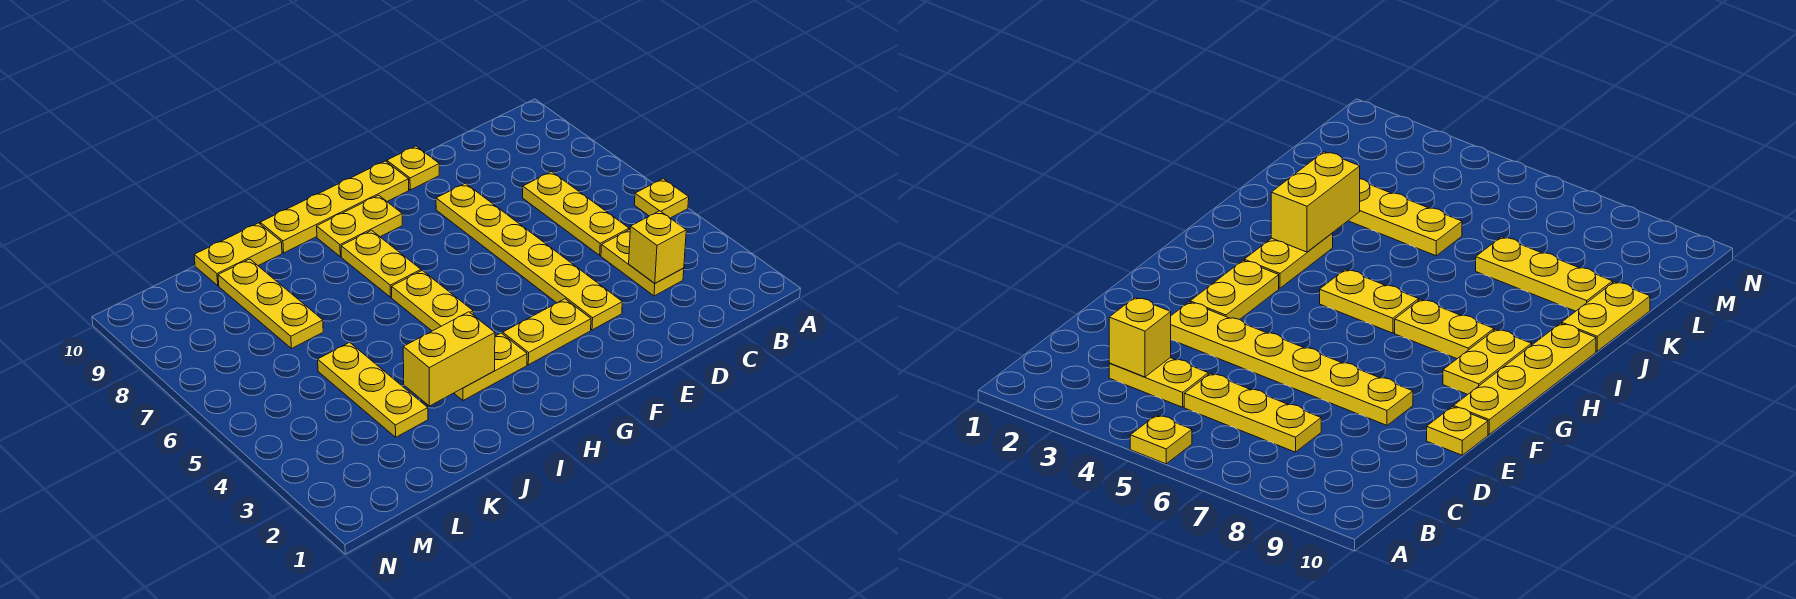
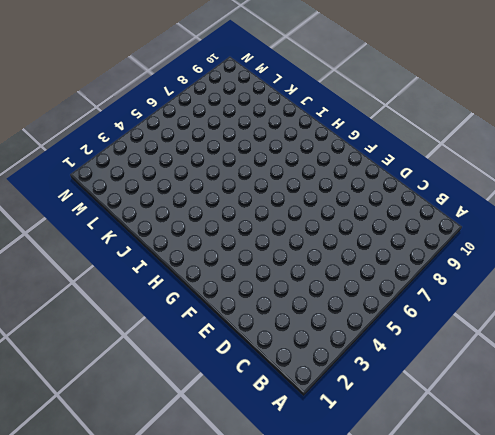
none -> yellow 1x1 plate [634,179,689,218]
none -> yellow 1x2 plate [601,230,684,296]
none -> yellow 1x3 plate [523,172,629,255]

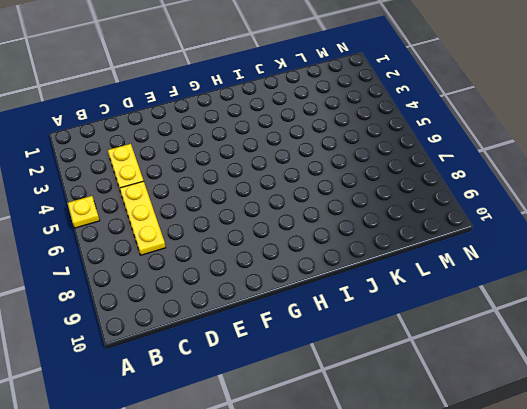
none -> yellow 1x6 plate [436,183,622,330]
none -> yellow 1x1 plate [387,146,439,190]
none -> yellow 1x2 plate [503,299,591,365]

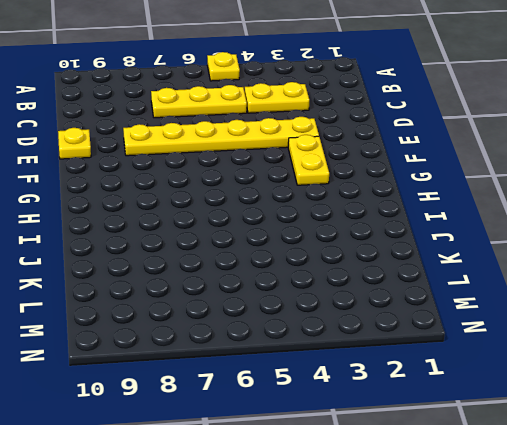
none -> yellow 1x4 plate [260,161,409,253]
none -> yellow 1x2 plate [317,195,402,257]
none -> yellow 1x2 plate [454,333,527,400]

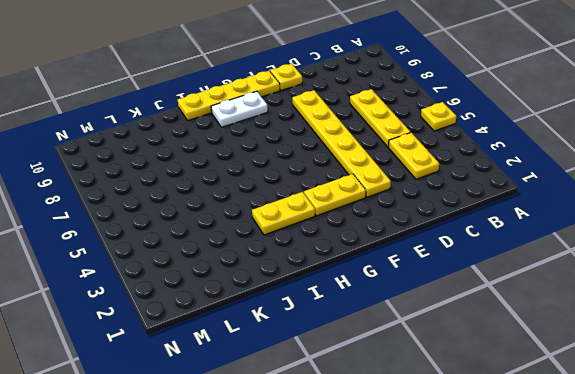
white 1x2 plate [211,91,268,127] -> yellow 1x2 plate [317,195,402,257]
none -> yellow 1x2 plate [392,271,473,331]
none -> yellow 1x2 plate [341,230,421,297]
none -> yellow 1x2 plate [194,223,282,286]

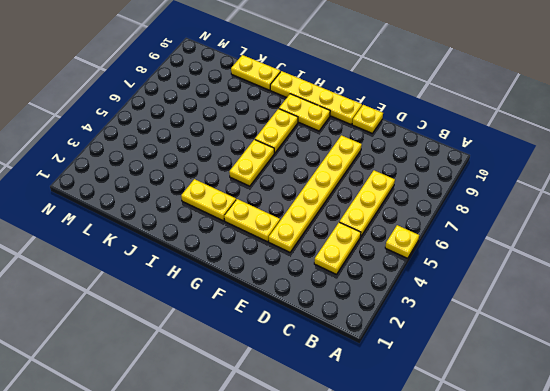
none -> yellow 1x3 plate [318,342,428,437]
none -> yellow 1x3 plate [218,259,323,349]
none -> yellow 1x1 brick [629,211,686,283]

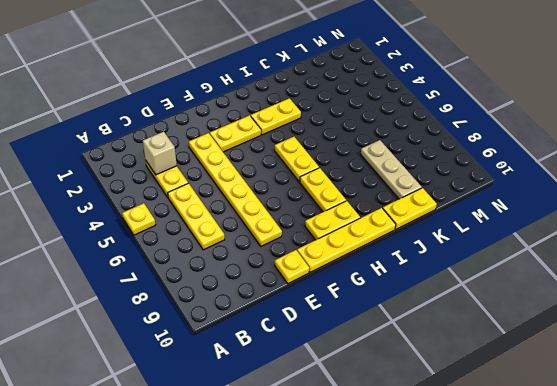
tan 1x1 brick [143,132,177,175] -> yellow 1x1 brick [629,211,686,283]
tan 1x3 plate [361,140,422,199] -> yellow 1x3 plate [218,259,323,349]
none -> yellow 1x3 plate [318,342,428,437]
none -> yellow 1x2 brick [403,312,495,406]

